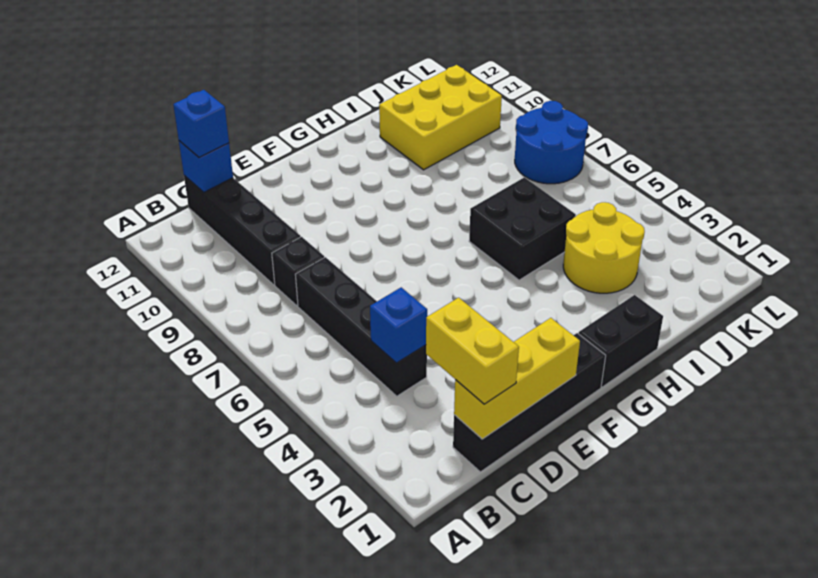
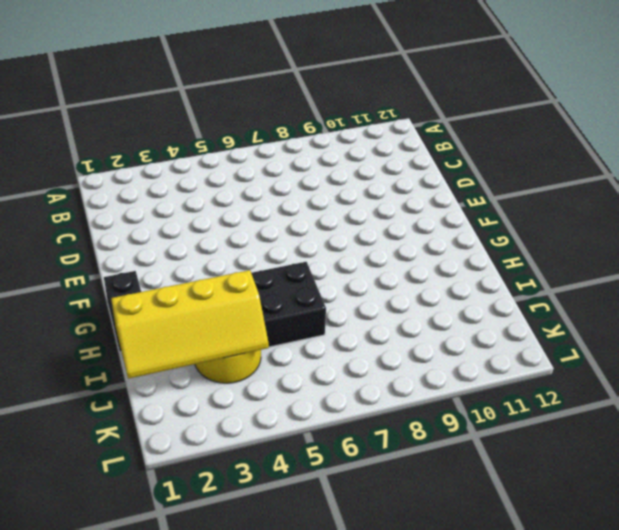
yellow 2x4 slope [111,270,269,379] -> none
none -> black 1x4 brick [453,333,606,472]
none -> black 1x4 brick [295,257,427,396]
none -> black 1x1 brick [272,237,324,306]

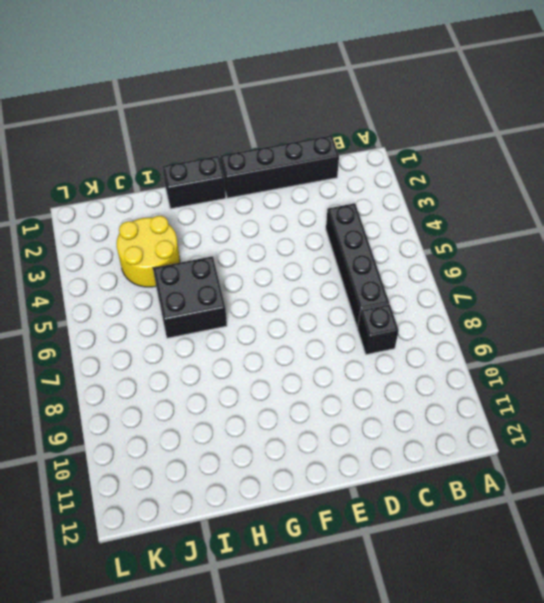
none -> black 1x4 brick [184,176,301,285]
none -> yellow 2x3 brick [379,65,502,170]
none -> blue 2x2 round brick [515,101,588,184]

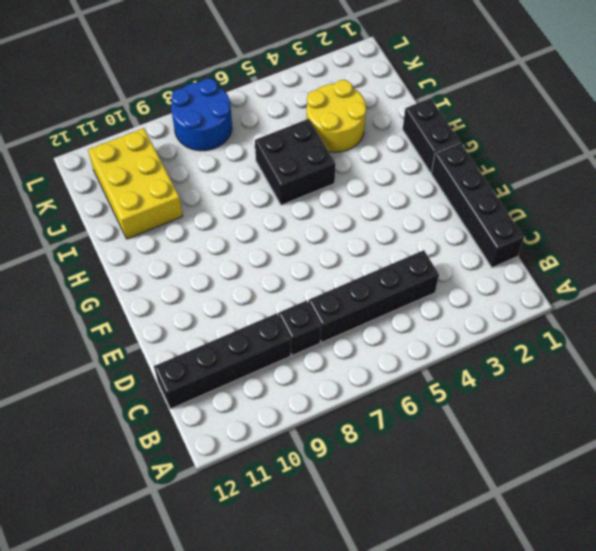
none -> yellow 1x3 brick [454,318,580,439]
none -> blue 1x1 brick [370,287,427,363]
none -> blue 1x1 brick [179,141,233,192]

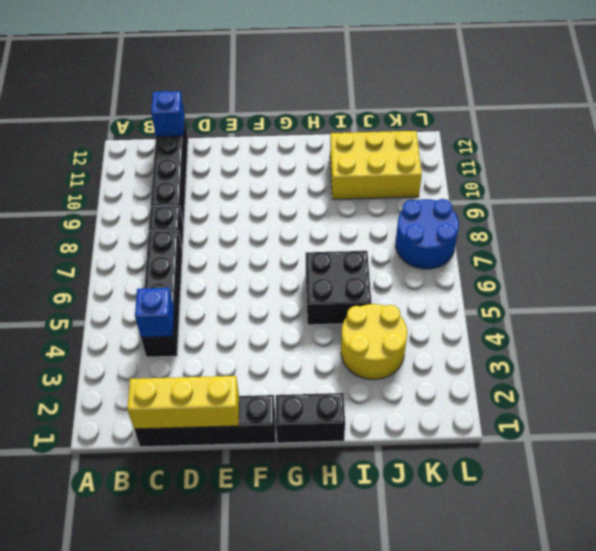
none -> yellow 1x2 brick [426,298,519,404]
none -> blue 1x1 brick [173,90,229,158]

